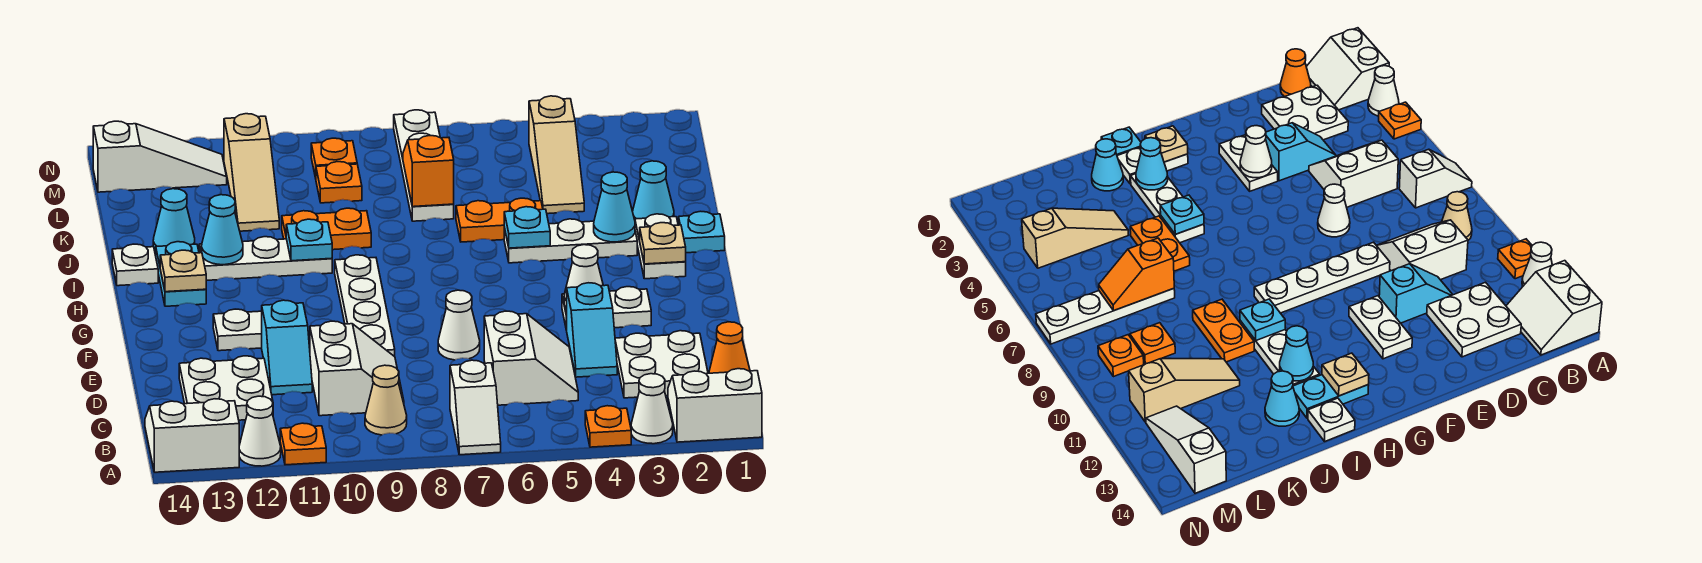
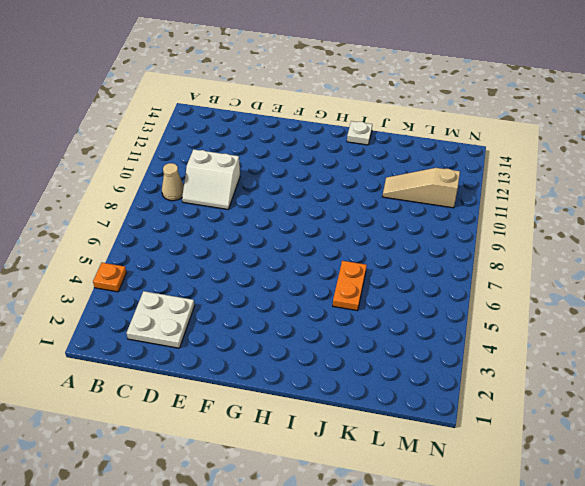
none -> white 2x2 slope [668,369,762,442]
none -> white 1x1 cone [631,374,673,444]
none -> white 1x2 slope [450,360,501,455]
none -> orange 1x1 plate [280,423,326,465]

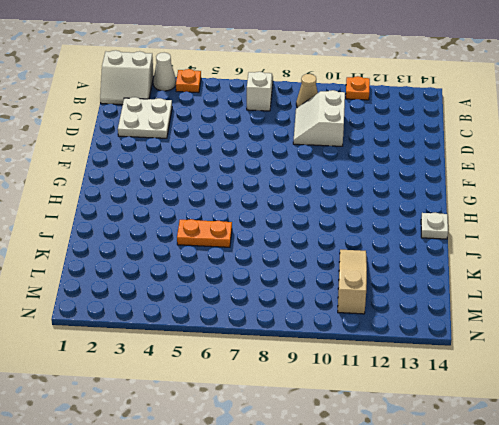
none -> white 1x1 cone [239,396,281,466]
none -> white 2x2 slope [145,399,239,472]
none -> orange 1x1 cone [709,322,750,373]
none -> white 2x2 slope [484,311,578,405]

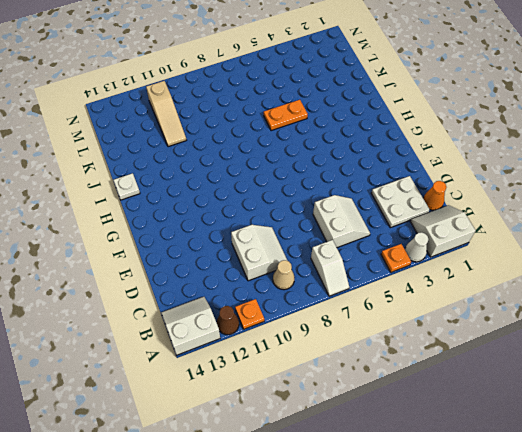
brown 1x1 cone [217,306,239,335] -> white 1x1 cone [239,396,281,466]
none -> white 2x2 plate [179,356,273,420]
none -> cyan 1x2 slope [566,283,617,377]
none -> cyan 1x2 slope [262,300,312,395]
none -> white 1x1 cone [438,290,480,360]

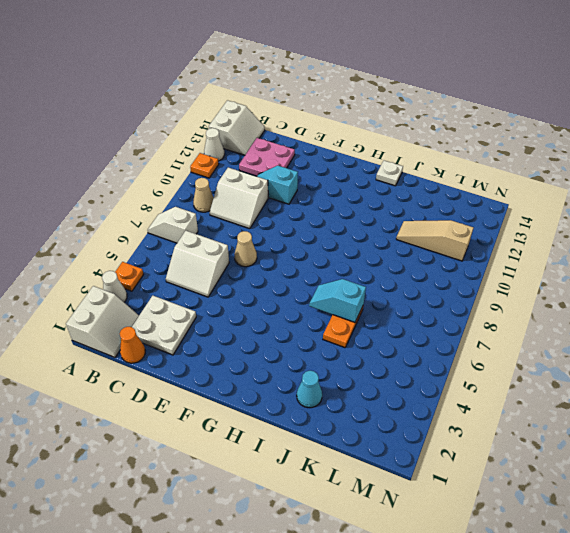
pink 2x2 plate [239,138,295,176] -> white 2x2 plate [179,356,273,420]
tan 1x1 cone [234,231,257,267] -> white 1x1 cone [438,290,480,360]
cyan 1x2 slope [309,279,366,322] -> cyan 1x2 slope moved to [566,283,617,377]
none -> white 1x4 plate [335,255,395,357]
none -> white 1x2 plate [562,287,651,330]
none -> white 1x2 plate [213,309,262,351]
none -> white 1x2 plate [635,214,686,279]

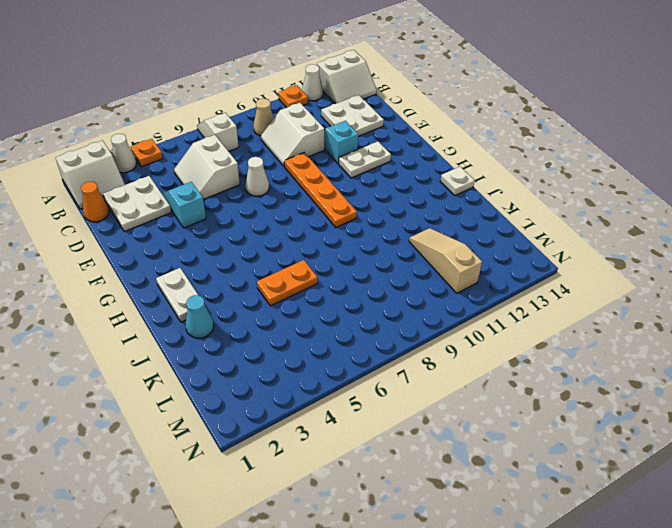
orange 1x4 plate [284,153,357,227] -> white 1x4 plate [335,255,395,357]
none -> white 1x2 plate [562,287,651,330]
none -> cyan 1x2 plate [156,242,206,306]
none -> cyan 1x1 plate [679,211,725,253]
none -> white 1x3 plate [504,219,637,263]

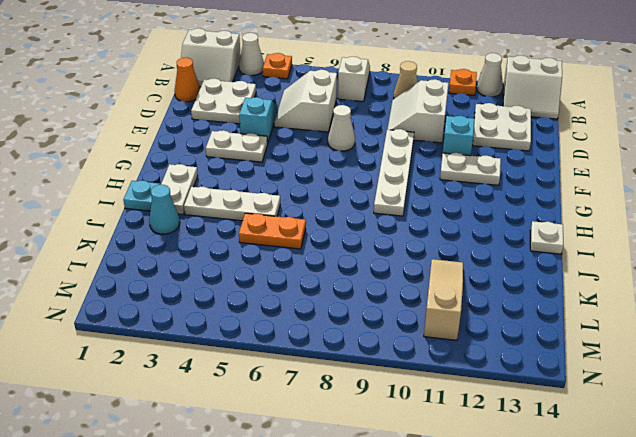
none -> cyan 1x2 plate [156,242,206,306]
none -> white 1x3 plate [199,237,332,280]
none -> orange 1x2 plate [282,208,371,250]
none -> cyan 1x1 cone [153,189,195,252]

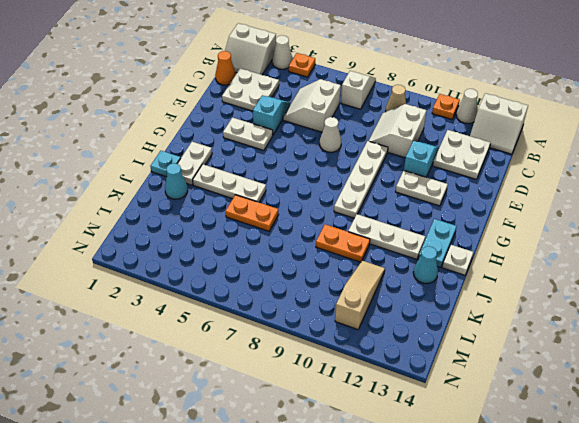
none -> tan 1x3 slope [529,96,584,214]
none -> white 1x4 plate [394,110,454,221]
none -> orange 1x1 plate [316,162,362,203]
none -> orange 1x1 plate [311,138,357,178]

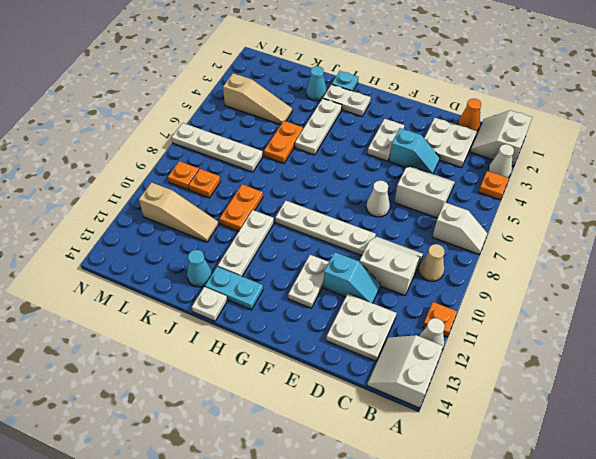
none -> white 1x3 slope [93,121,227,192]
none -> white 1x1 cone [564,245,603,309]
none -> tan 1x1 plate [640,223,686,264]
none -> tan 1x1 plate [160,250,206,292]

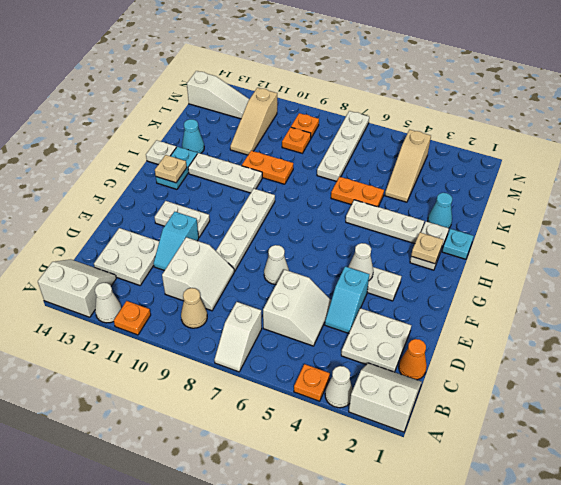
none -> cyan 1x1 cone [594,172,635,242]
none -> cyan 1x1 plate [504,207,550,248]
none -> cyan 1x1 plate [286,219,332,261]
none -> cyan 1x1 cone [202,195,243,265]

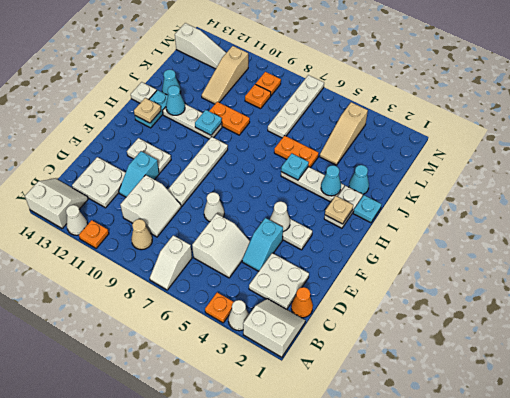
none -> orange 1x2 slope [403,136,454,207]

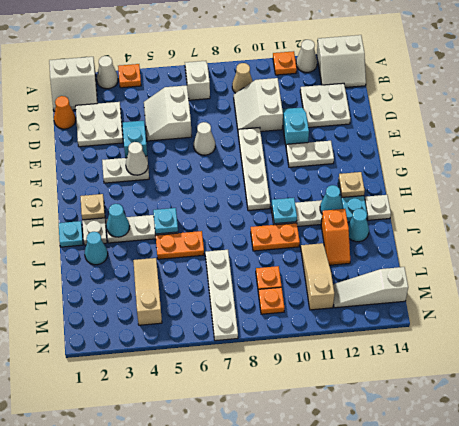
orange 1x2 slope [321,209,350,265] -> orange 1x2 slope moved to [403,136,454,207]

